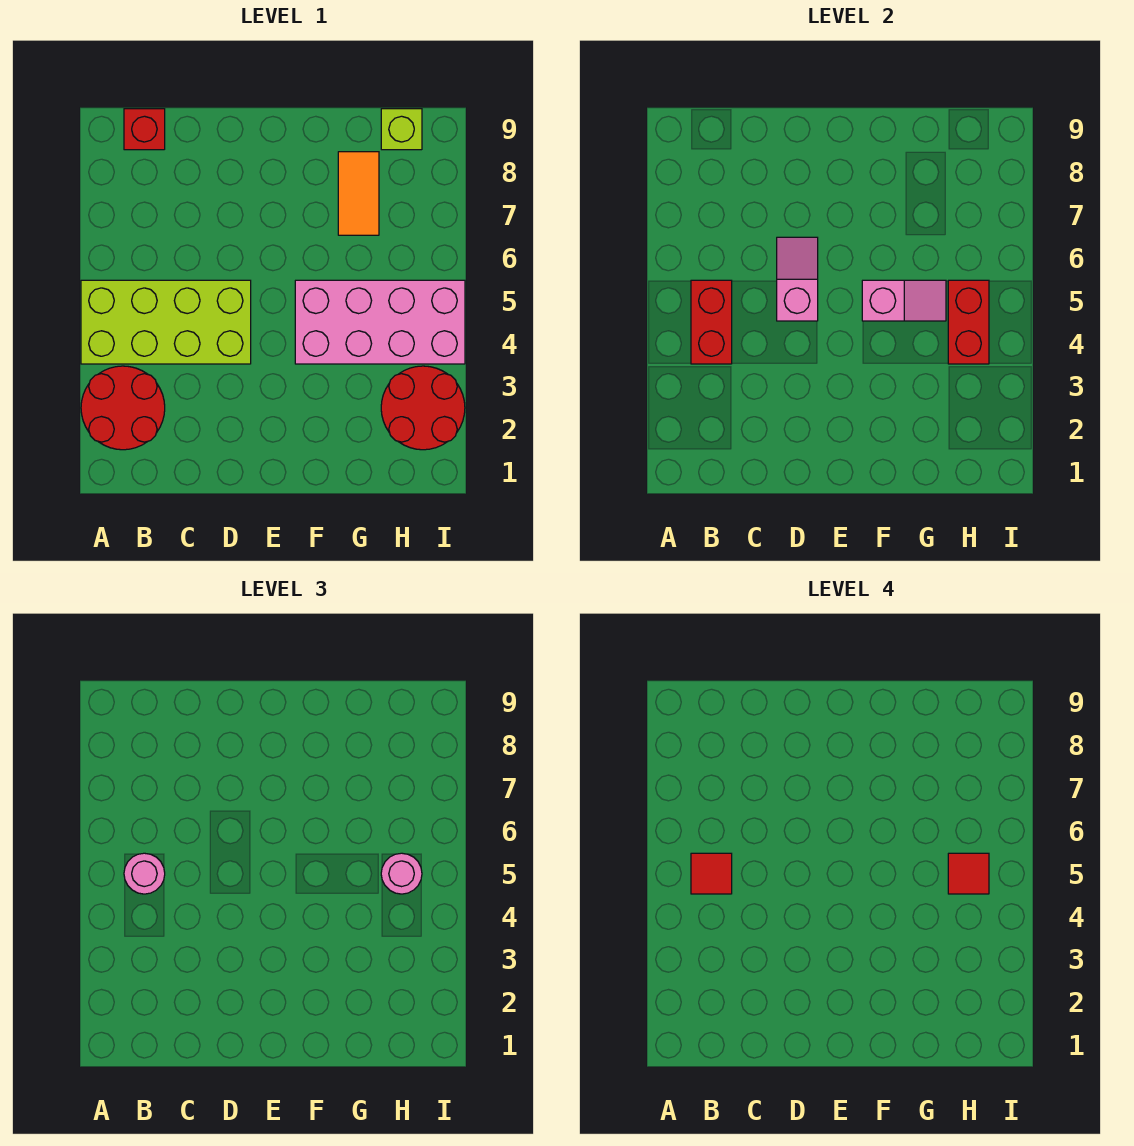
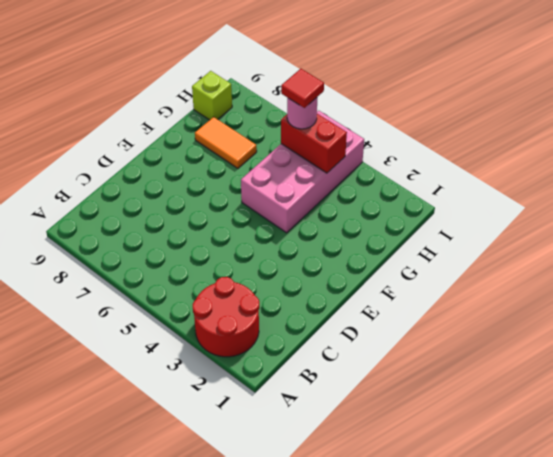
none -> lime 2x4 brick [81,280,251,364]
none -> red 1x1 brick [124,109,165,150]
none -> red 2x2 round brick [381,366,465,450]

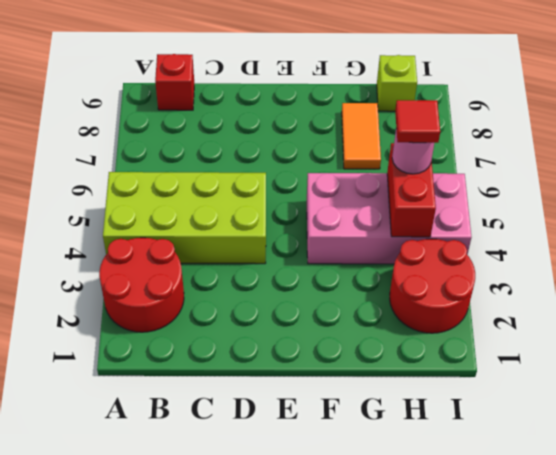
none -> red 1x2 brick [691,280,732,364]
none -> pink 1x2 slope [777,237,818,321]
none -> pink 1x2 slope [862,280,946,321]

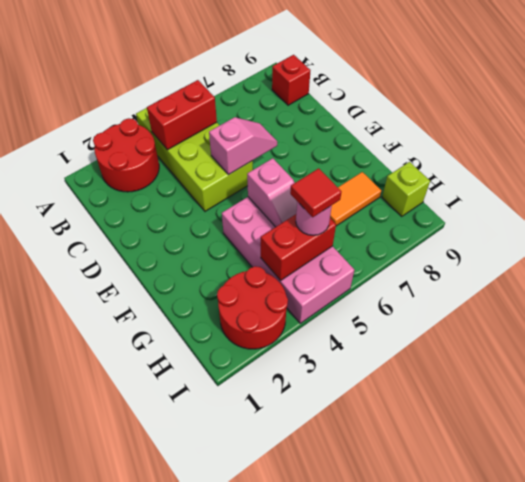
none -> pink 1x1 round brick [124,853,165,894]
none -> red 1x1 tile [691,853,732,894]

